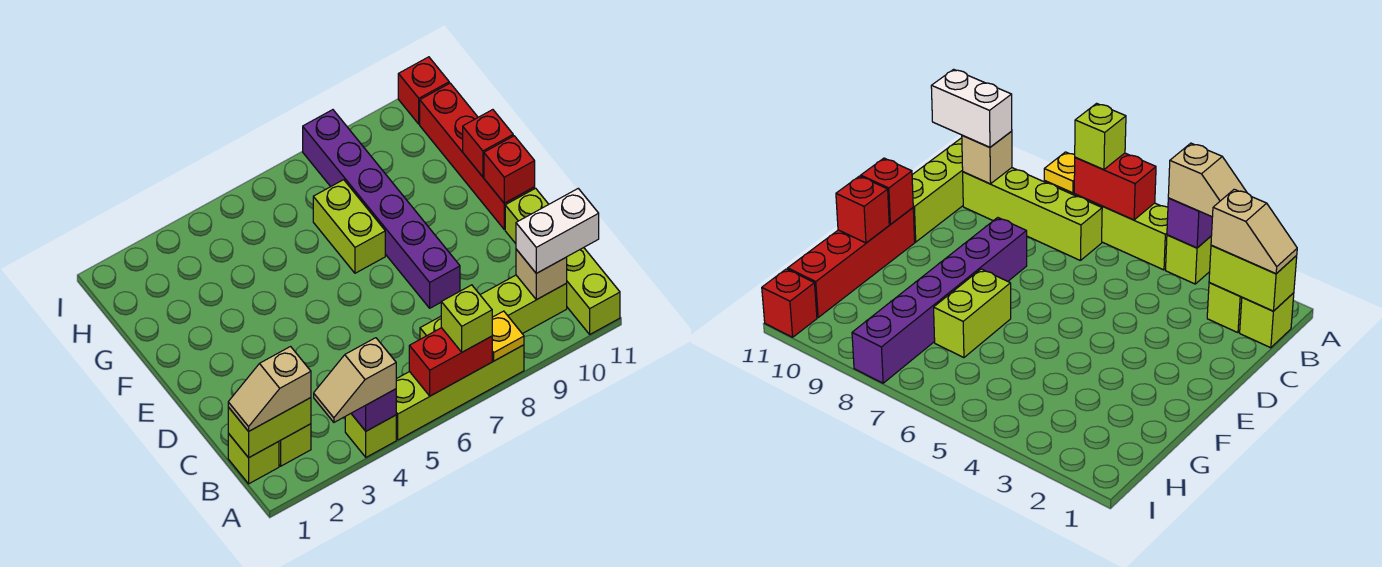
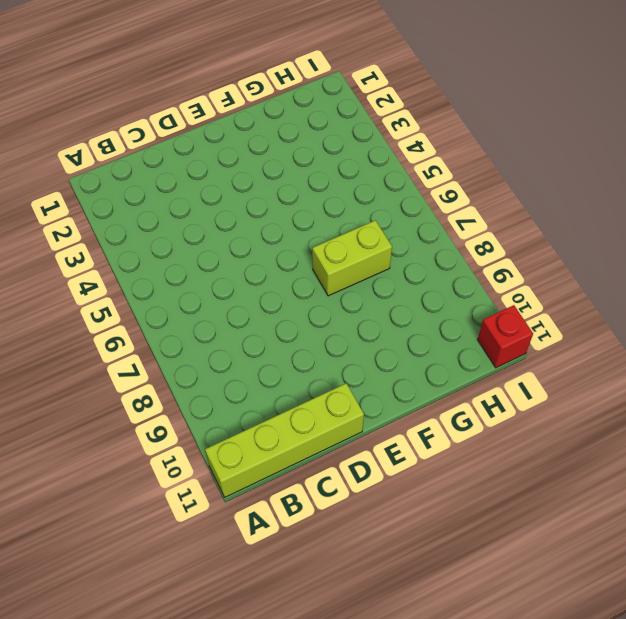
none -> lime 1x1 brick [345,414,396,457]
none -> lime 1x4 brick [396,345,524,440]
none -> lime 1x1 brick [228,433,279,484]

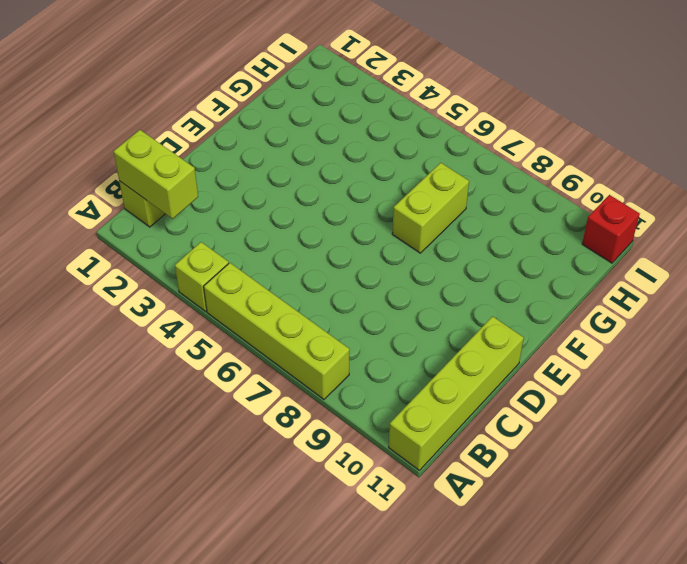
none -> lime 1x1 brick [279,424,311,466]
none -> lime 1x4 brick [420,275,567,339]
none -> purple 1x6 brick [303,110,460,308]

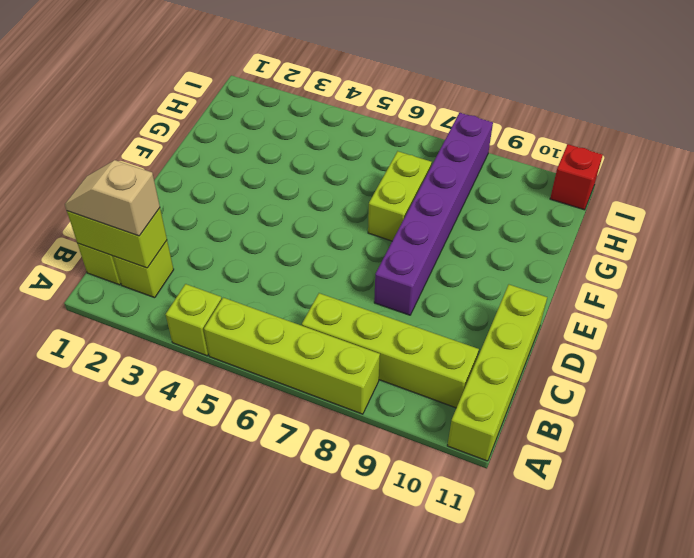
none -> red 1x4 brick [420,83,535,229]
none -> purple 1x1 brick [351,389,396,431]
none -> red 1x2 brick [409,328,492,396]

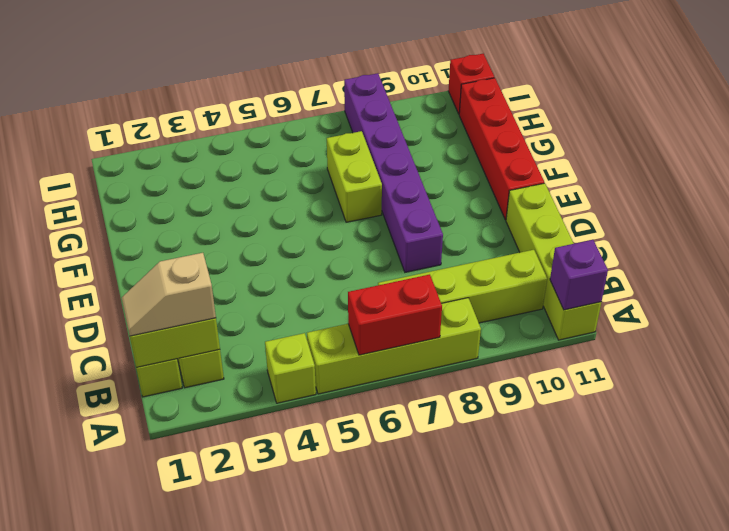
purple 1x1 brick [550,240,608,310] -> purple 1x1 brick moved to [351,389,396,431]
none -> yellow 1x1 plate [492,311,524,361]
none -> tan 1x1 brick [516,249,567,300]
none -> red 1x1 brick [484,136,535,203]

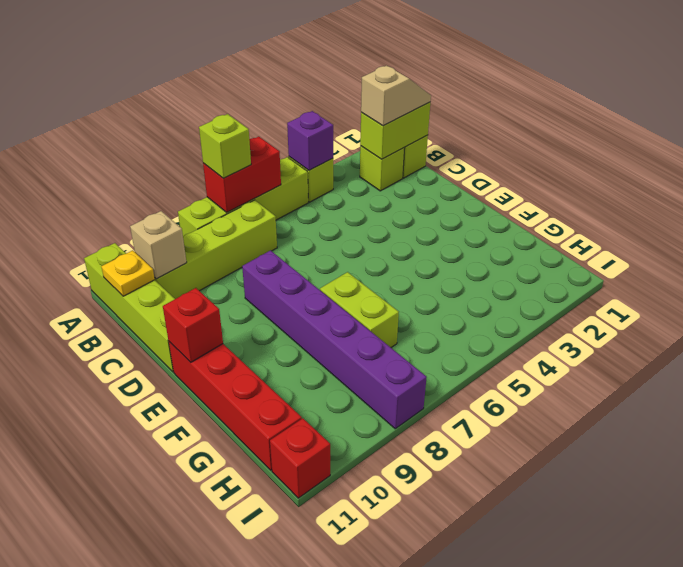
yellow 1x1 plate [101,250,155,296] -> yellow 1x1 plate moved to [492,311,524,361]
none -> red 1x1 brick [463,110,513,177]
none -> tan 1x2 slope [314,338,396,422]
none -> white 1x2 brick [516,189,599,273]

